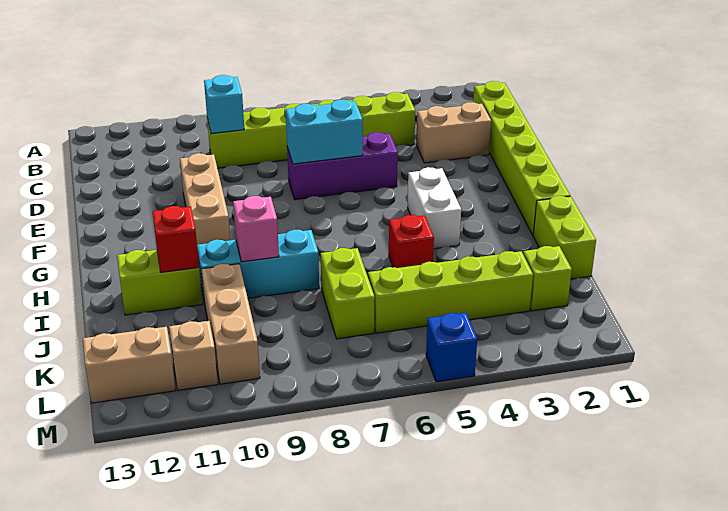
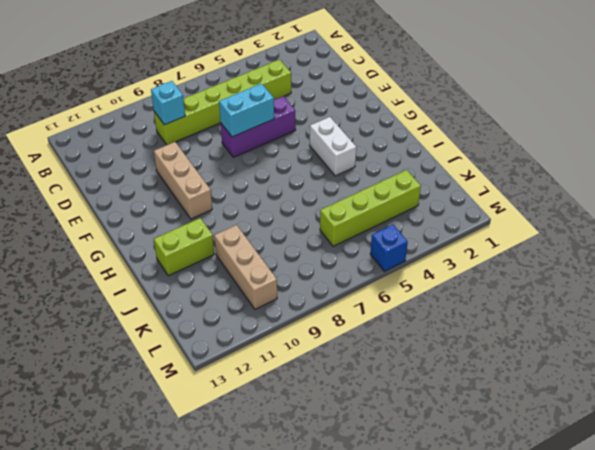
none -> lime 1x6 brick [473,81,570,235]
none -> tan 1x2 brick [416,102,491,163]
none -> lime 1x2 brick [533,196,596,279]

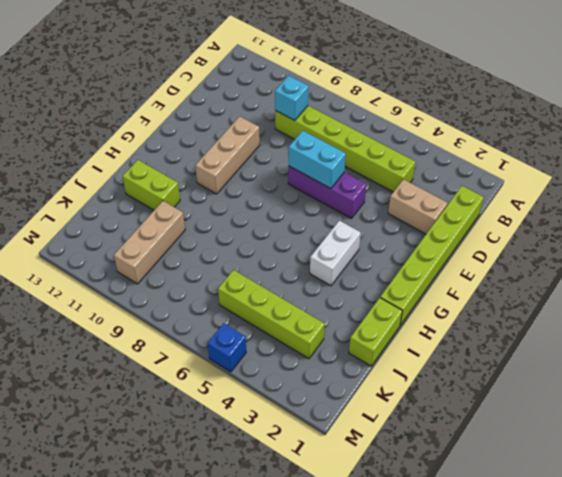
none -> red 1x1 brick [389,215,434,268]
none -> cyan 1x3 brick [197,229,319,303]
none -> lime 1x2 brick [321,248,375,339]

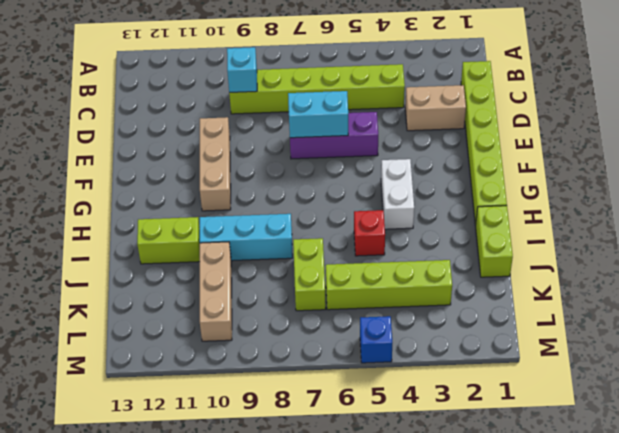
none -> lime 1x1 brick [523,246,572,311]
none -> tan 1x1 brick [169,321,218,390]
none -> tan 1x2 brick [83,327,176,403]

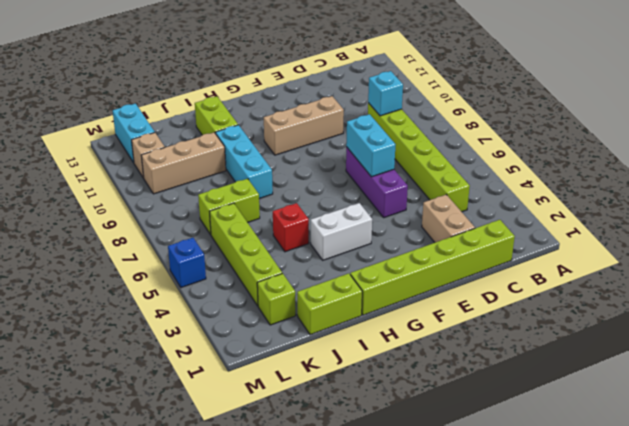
cyan 1x2 brick [113,104,155,163] -> tan 1x2 brick [83,327,176,403]
none -> pink 1x1 brick [233,196,279,262]
none -> red 1x1 brick [153,206,199,272]

